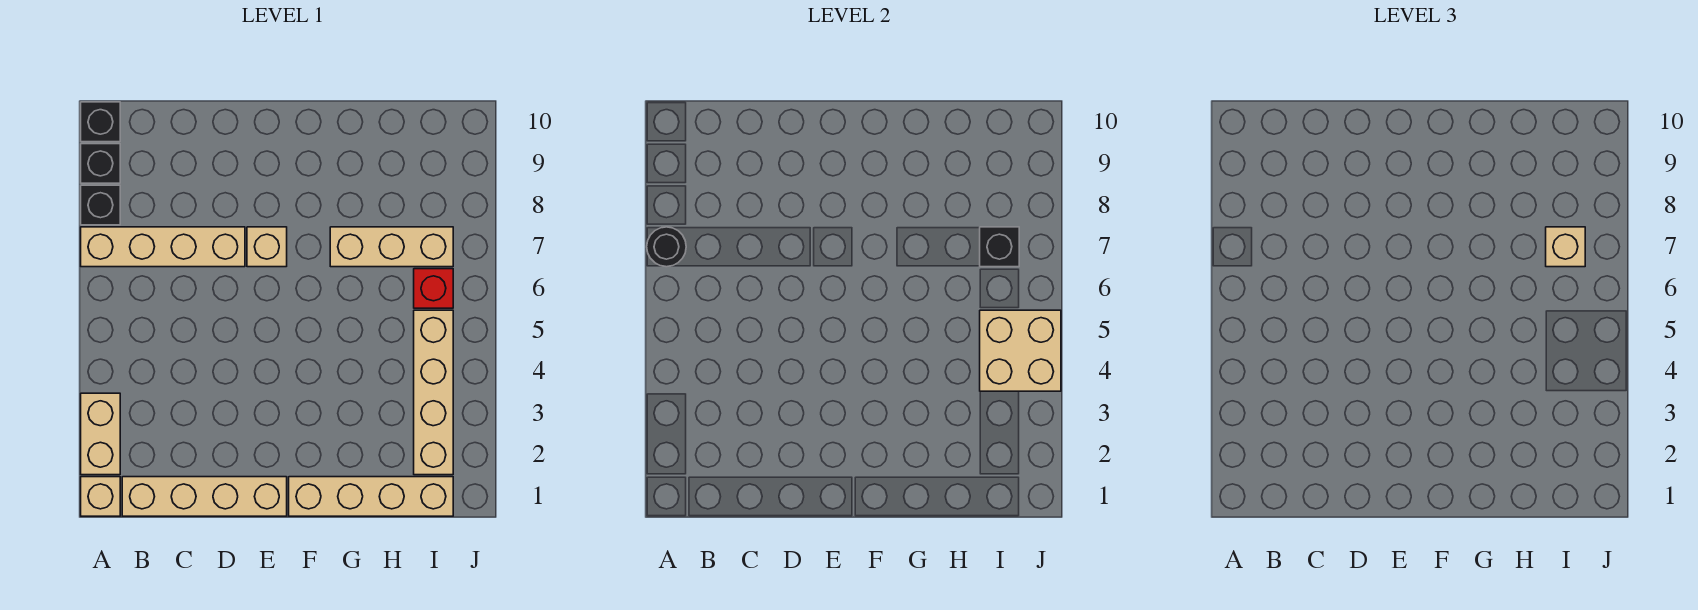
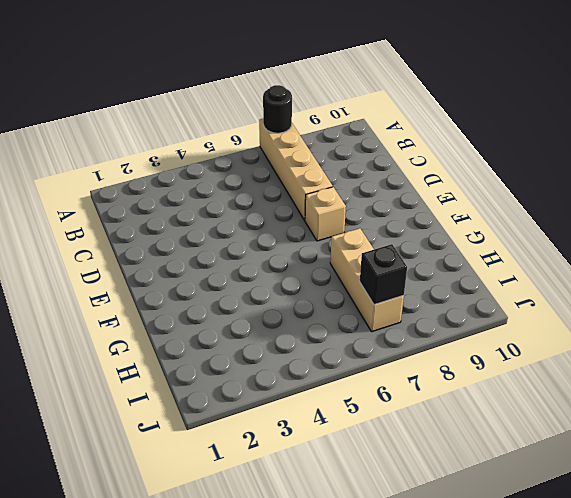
none -> tan 1x1 brick [81,477,120,516]
none -> tan 1x2 brick [81,393,120,475]
none -> black 1x1 brick [81,185,120,225]

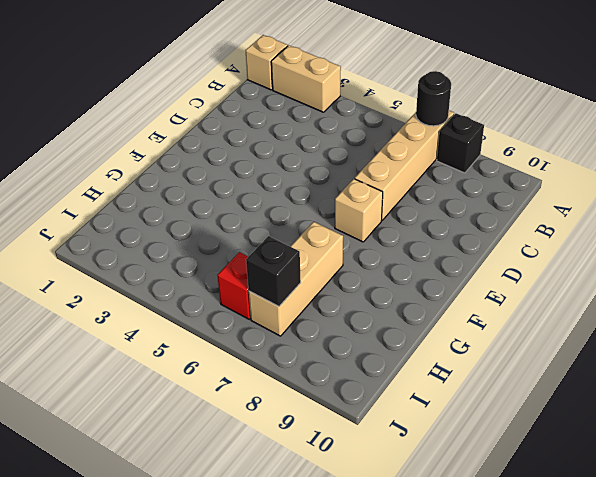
none -> black 1x1 brick [81,144,120,183]
none -> black 1x1 brick [81,102,120,142]
none -> tan 1x4 brick [122,477,287,516]

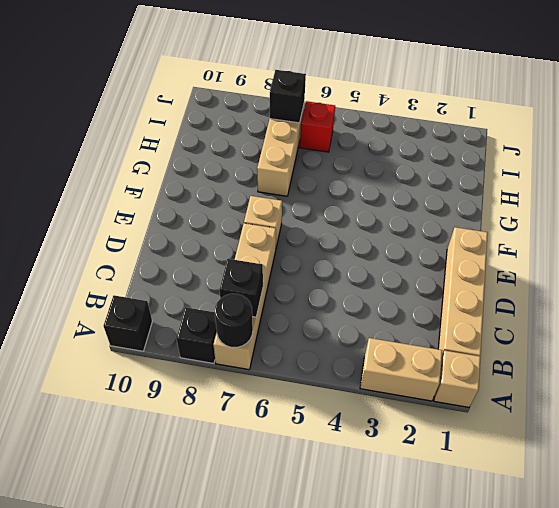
black 1x1 brick [219,259,263,317] -> black 1x1 brick moved to [81,144,120,183]
none -> tan 1x4 brick [289,477,453,516]
none -> tan 1x4 brick [414,310,453,475]
none -> tan 2x2 brick [980,310,1061,391]

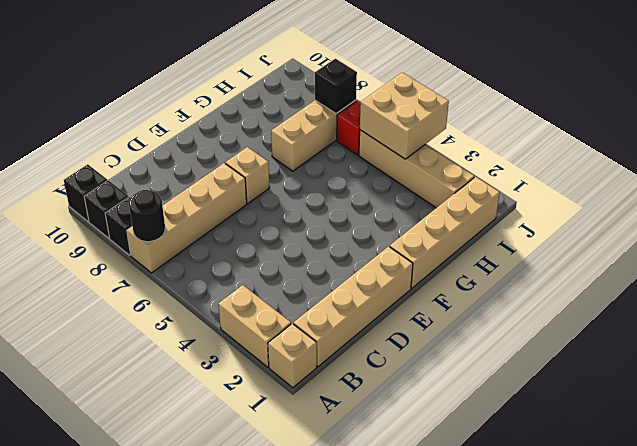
none -> tan 1x1 brick [1546,227,1585,267]

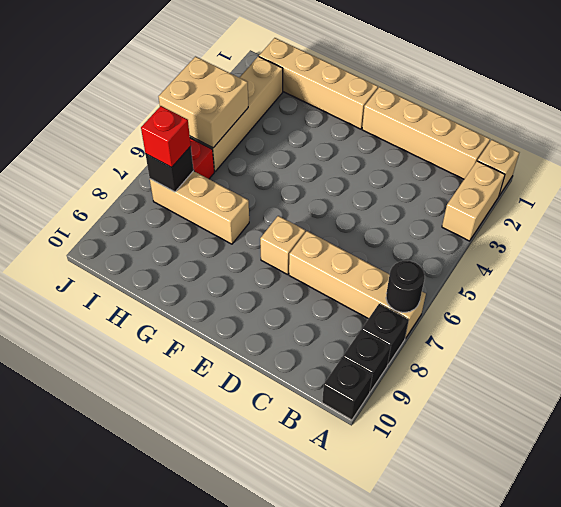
red 1x1 brick [141,106,191,167] -> tan 1x1 brick [1546,227,1585,267]

